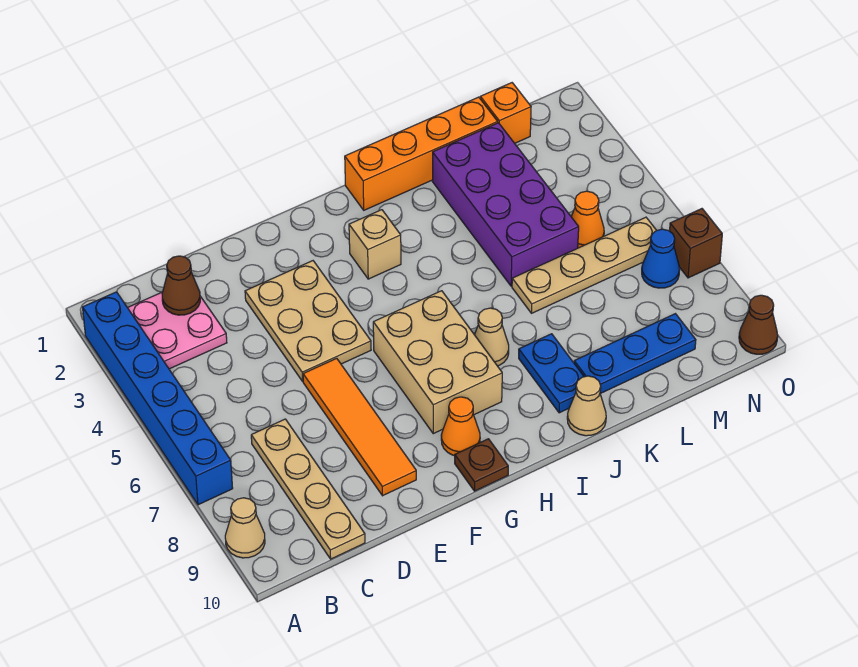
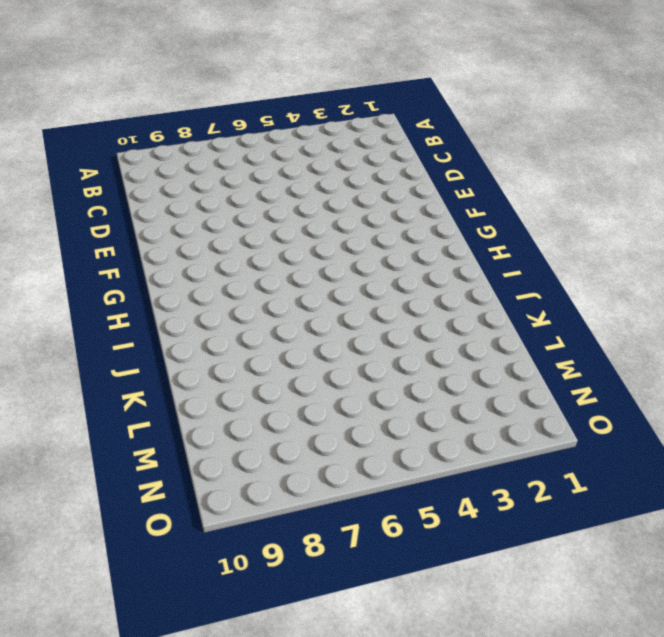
none -> blue 1x6 brick [83,292,233,505]
none -> tan 1x1 cone [225,498,265,558]
none -> pink 2x2 plate [128,292,227,369]

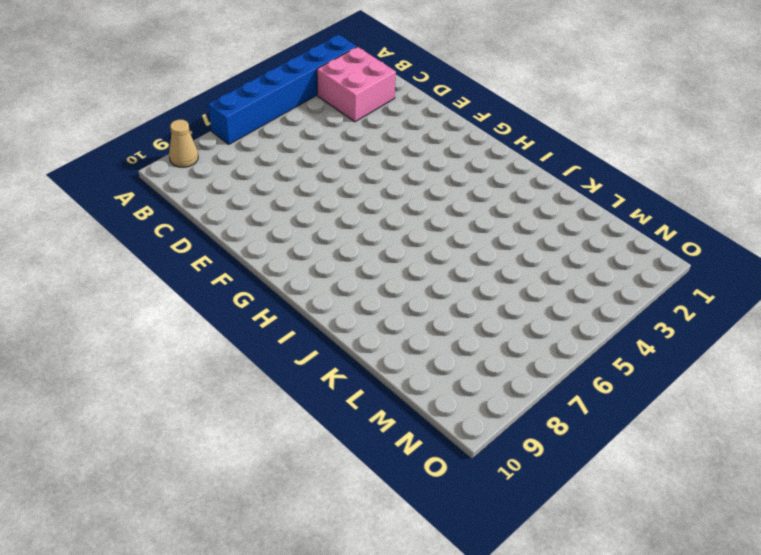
pink 2x2 brick [317,47,396,122] -> pink 2x2 plate [128,292,227,369]
none -> tan 1x4 plate [251,419,365,559]
none -> tan 2x3 plate [245,261,371,381]
none -> orange 1x4 tile [303,358,416,496]

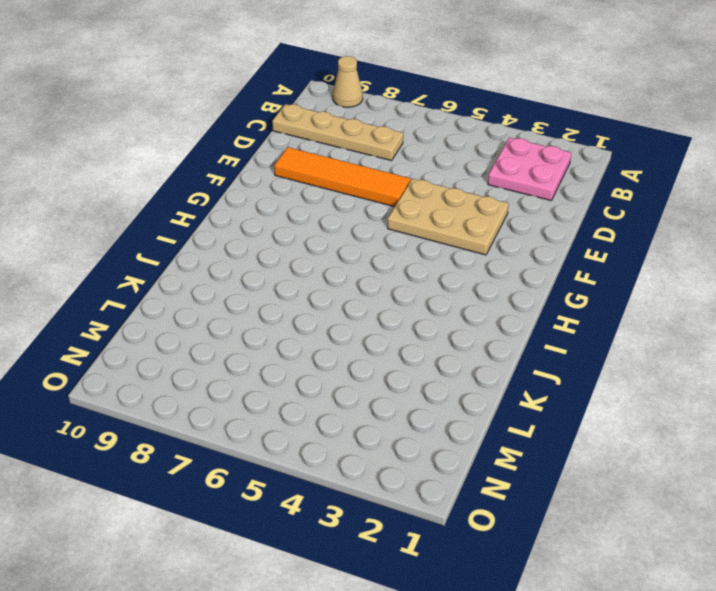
none -> blue 1x6 brick [83,292,233,505]
none -> tan 2x3 brick [373,291,502,434]
none -> orange 1x1 cone [441,397,480,456]

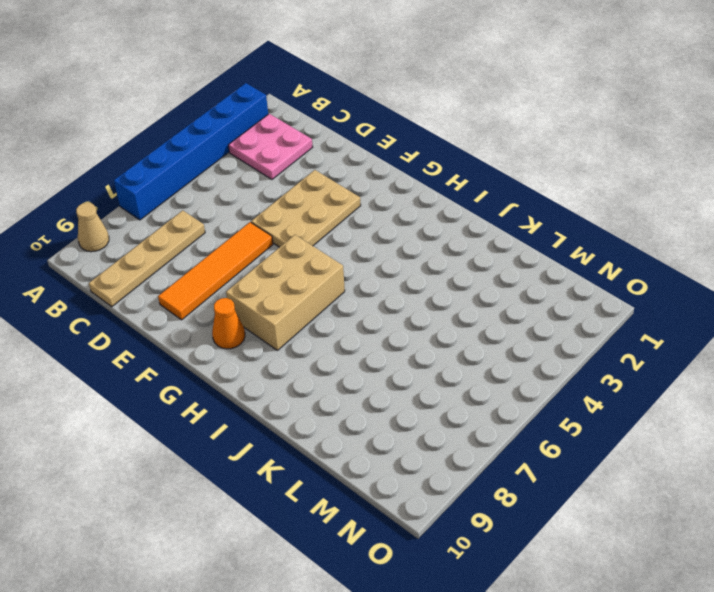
none -> brown 1x1 plate [455,439,508,491]
none -> tan 1x1 brick [349,210,401,279]
none -> orange 1x4 brick [345,97,498,210]

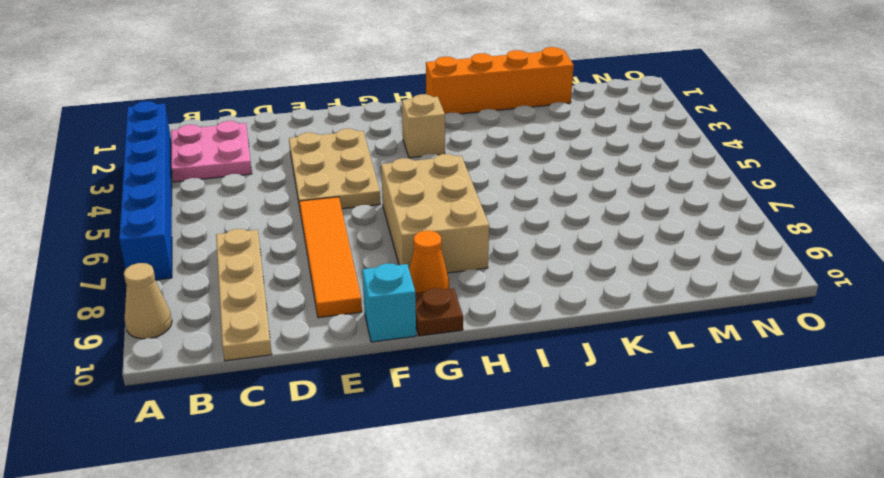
cyan 1x1 brick [362,263,416,342] -> none
none -> tan 1x1 cone [475,308,509,366]
none -> blue 1x2 plate [519,334,584,413]
none -> tan 1x1 cone [567,376,606,436]

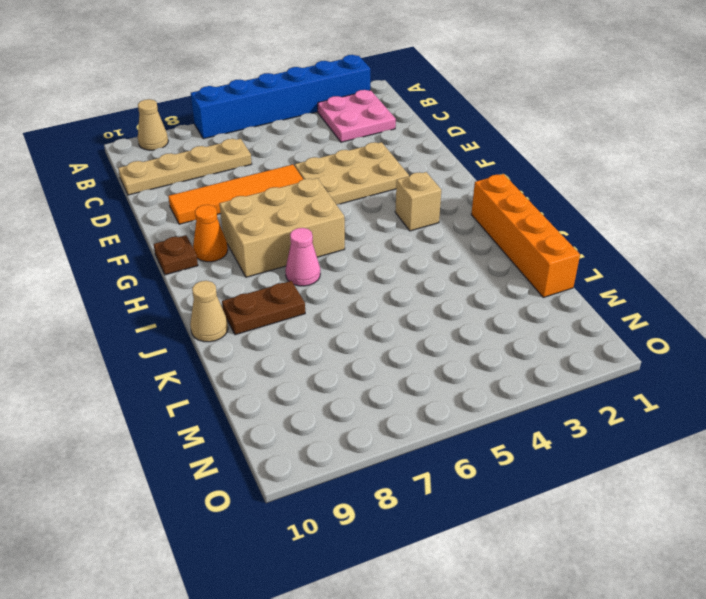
pink 1x1 cone [285,228,320,286] -> tan 1x1 cone [475,308,509,366]
brown 1x2 plate [222,281,305,335] -> blue 1x2 plate [519,334,584,413]
none -> purple 2x4 brick [433,123,579,286]
none -> tan 1x4 plate [512,217,656,313]
none -> blue 1x3 plate [574,314,696,394]

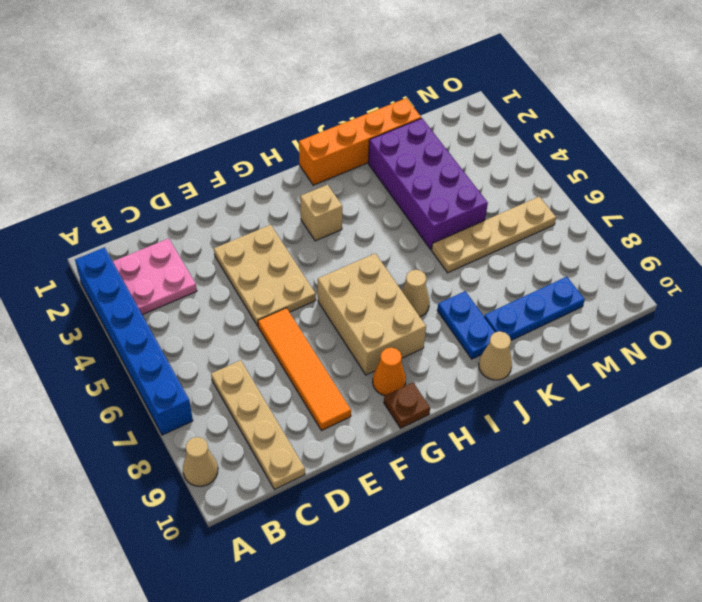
none -> orange 1x1 brick [480,83,531,143]
none -> orange 1x1 cone [571,191,604,248]
none -> blue 1x1 cone [642,229,680,288]

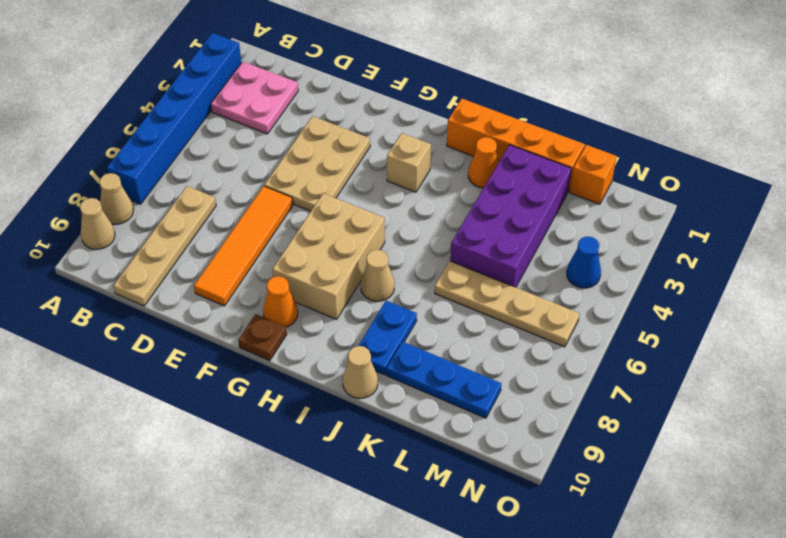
tan 1x1 cone [99,173,134,224] -> none
orange 1x1 cone [468,137,499,188] -> orange 1x1 cone moved to [571,191,604,248]
blue 1x1 cone [567,236,601,288] -> blue 1x1 cone moved to [642,229,680,288]
none -> brown 1x1 brick [670,209,722,278]
none -> brown 1x1 cone [739,295,778,354]
none -> brown 1x1 cone [162,256,200,315]

